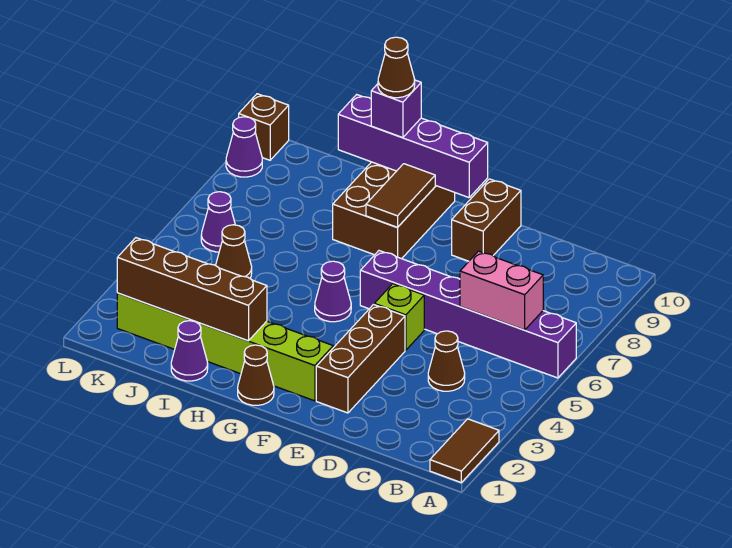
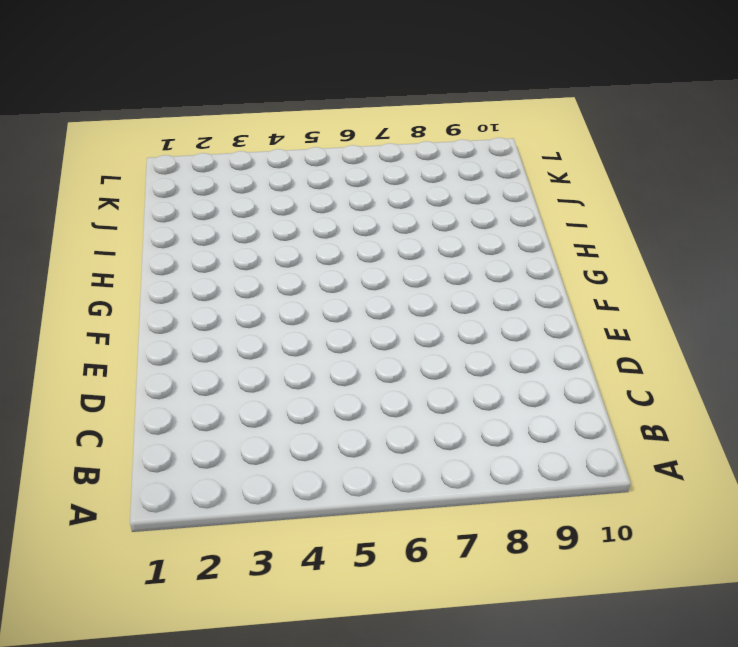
none -> brown 1x2 tile [430,419,499,482]
none -> purple 1x6 brick [360,251,576,378]
none -> brown 1x1 cone [428,331,465,391]

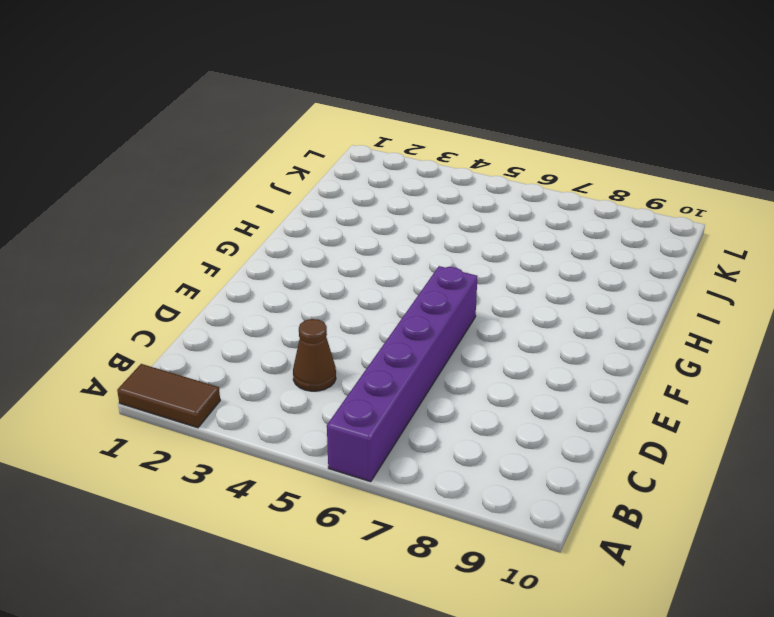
none -> brown 1x3 brick [316,305,405,413]
none -> lime 1x1 brick [374,284,424,350]
none -> brown 1x2 brick [452,179,521,261]

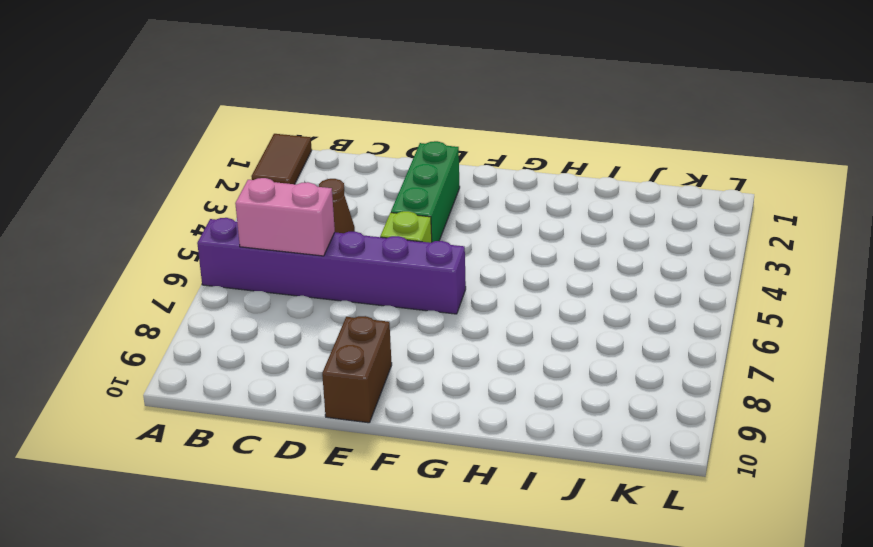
green 1x3 brick [391,141,460,242] -> brown 1x3 brick [316,305,405,413]
none -> lime 1x6 brick [117,293,333,401]
none -> brown 1x1 cone [238,345,274,405]
none -> purple 1x1 cone [315,261,351,322]

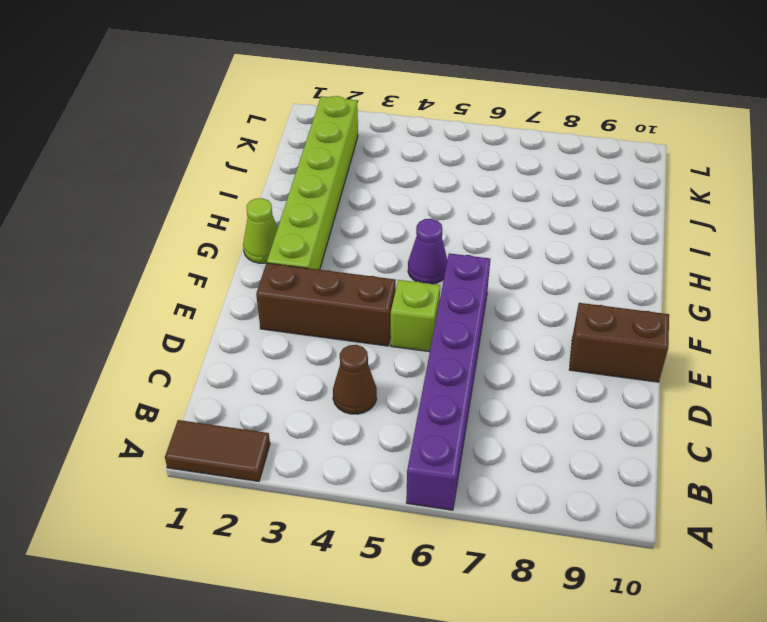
lime 1x1 cone [243,198,278,263] -> brown 1x1 cone [238,345,274,405]
none -> brown 2x3 brick [333,162,455,259]
none -> purple 1x1 cone [171,321,208,381]
none -> brown 1x1 cone [216,225,252,278]

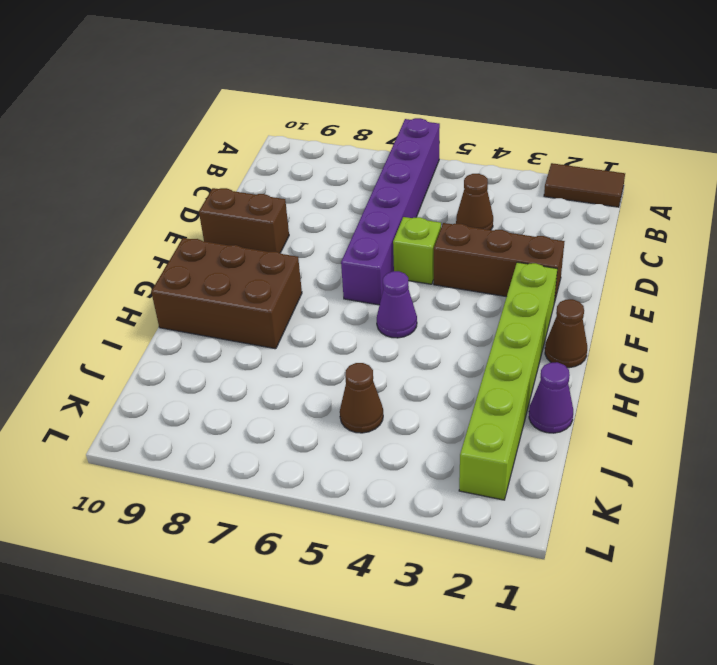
none -> purple 1x1 cone [201,192,235,252]
none -> purple 1x1 cone [226,117,262,177]
none -> brown 1x1 brick [239,94,289,160]

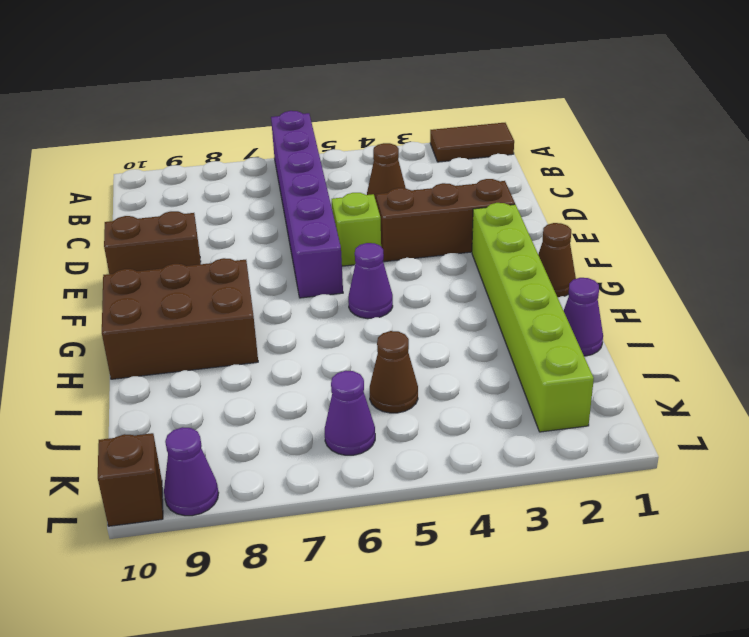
none -> pink 1x2 brick [460,251,543,330]
none -> purple 1x4 brick [338,94,488,198]
none -> brown 1x2 tile [366,164,435,227]

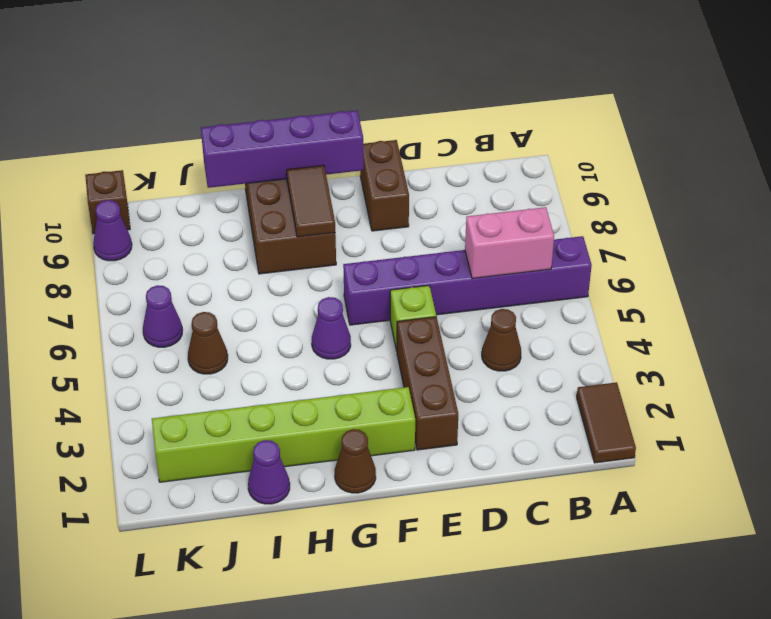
none -> brown 1x4 brick [117,238,267,341]
none -> purple 1x1 brick [371,80,421,138]
none -> brown 1x1 cone [378,37,415,98]

